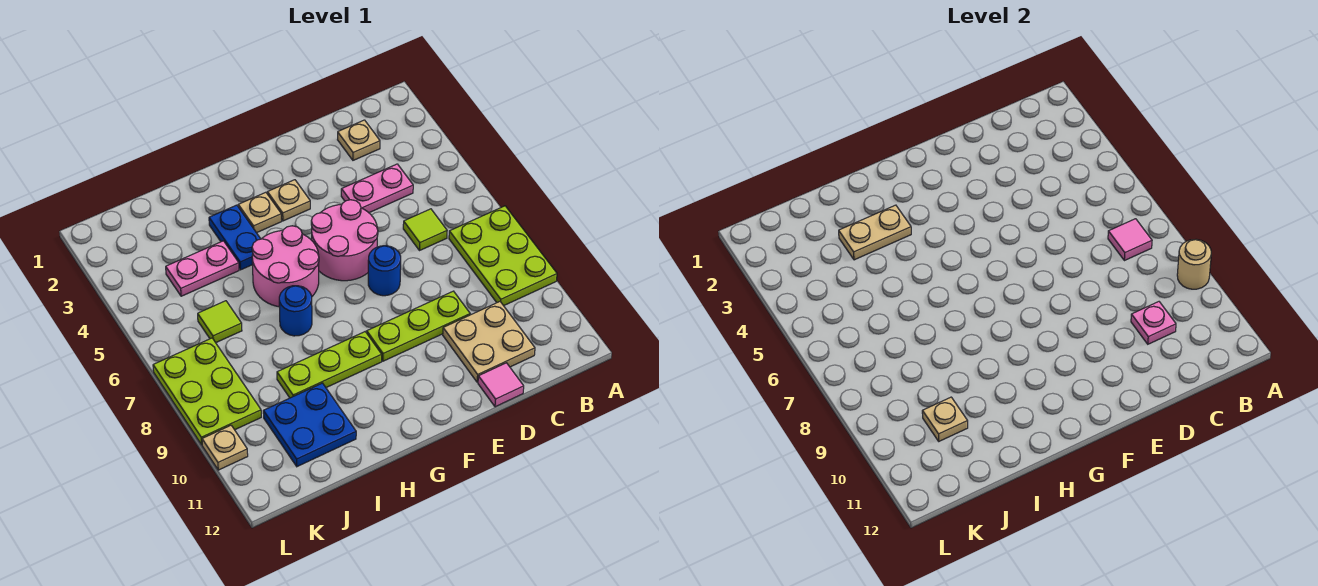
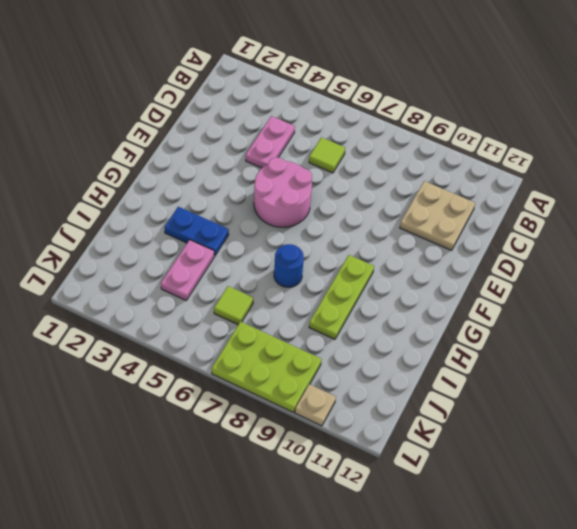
none -> lime 2x3 plate [449,206,557,306]
none -> tan 1x1 plate [338,120,380,160]
none -> lime 1x3 plate [367,291,470,361]

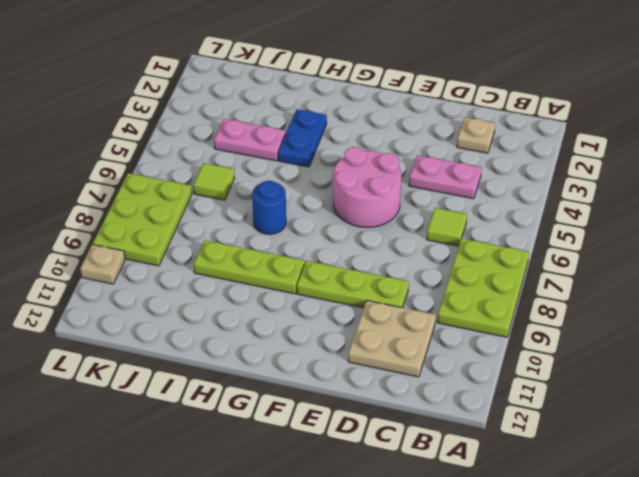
none -> pink 1x1 tile [478,363,524,407]
none -> blue 1x1 round brick [368,246,401,296]
none -> tan 1x1 plate [267,180,310,221]

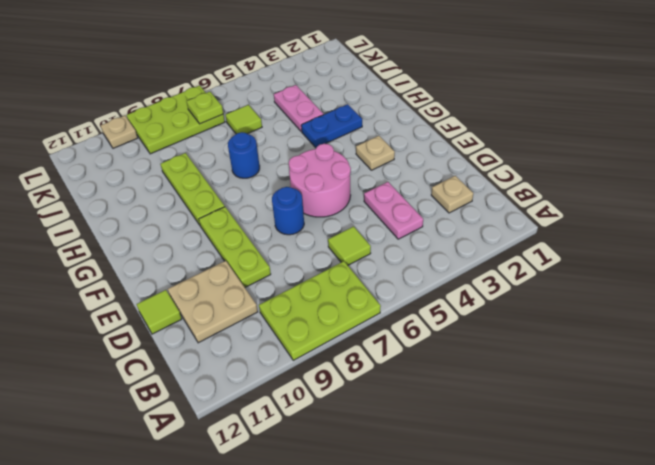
lime 1x1 tile [136,290,182,334] -> pink 1x1 tile [478,363,524,407]
lime 1x1 plate [187,92,223,124] -> none
none -> tan 1x1 plate [238,192,282,233]
none -> pink 2x2 round brick [252,226,319,307]
none -> blue 2x2 plate [263,383,356,467]

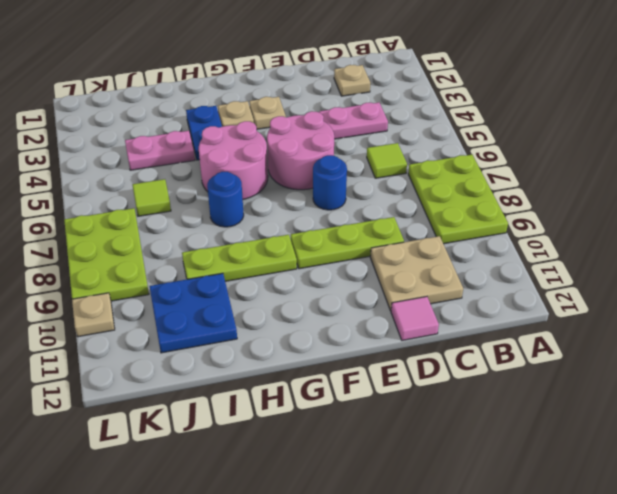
none -> tan 1x1 round brick [1177,239,1211,289]
none -> pink 1x1 tile [1108,219,1152,261]
none -> pink 1x1 plate [1131,302,1176,344]

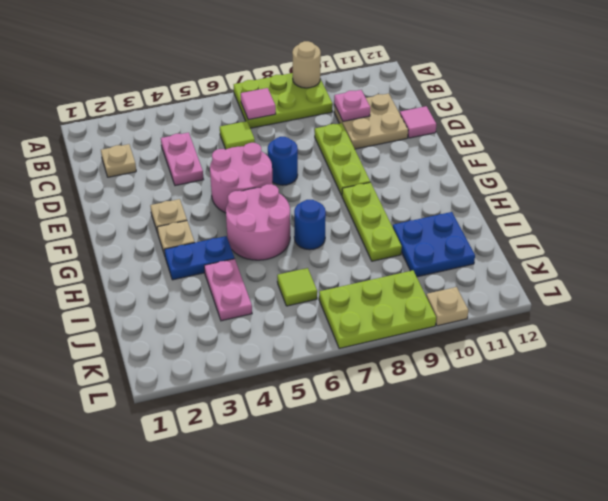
none -> tan 1x2 plate [839,205,911,260]
none -> tan 1x1 plate [922,397,968,441]

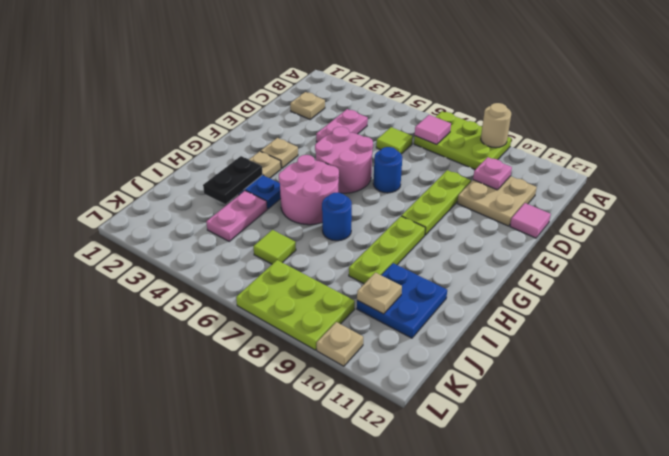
black 1x2 plate [203,156,263,204] -> tan 1x2 plate [839,205,911,260]

